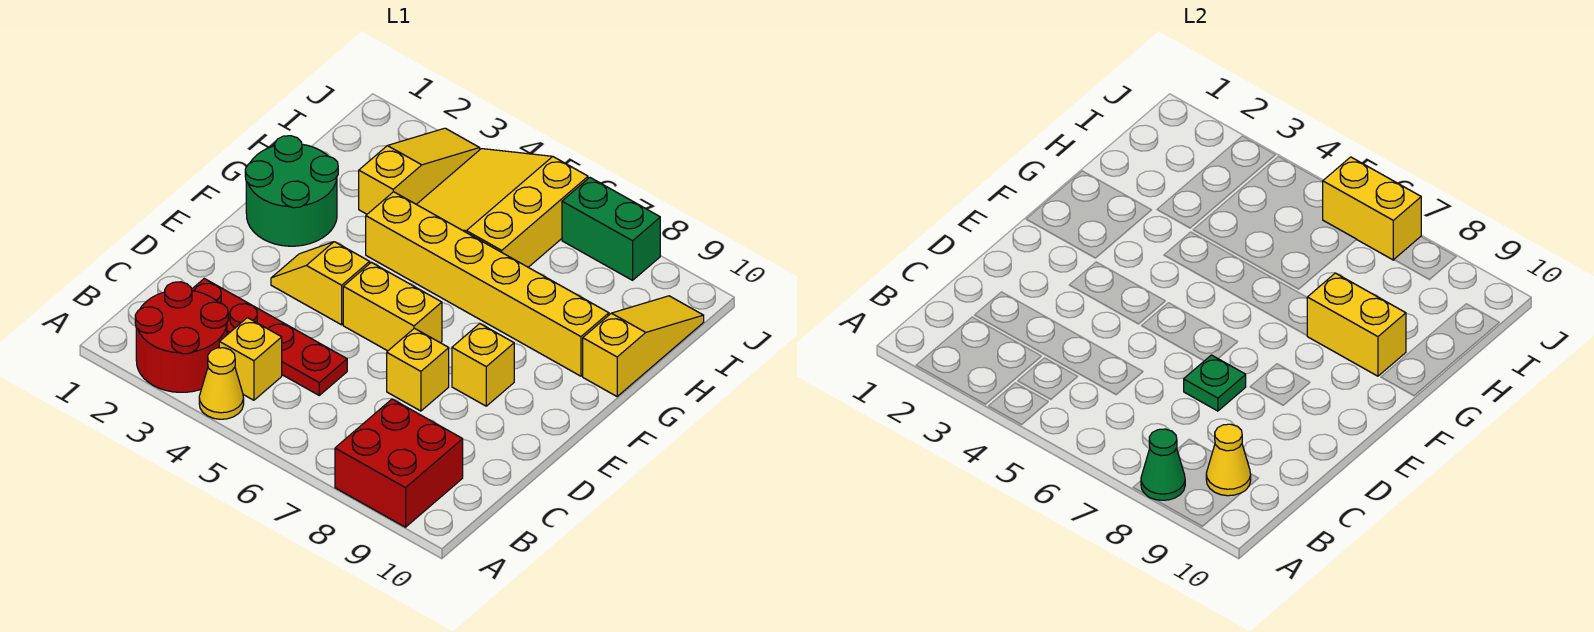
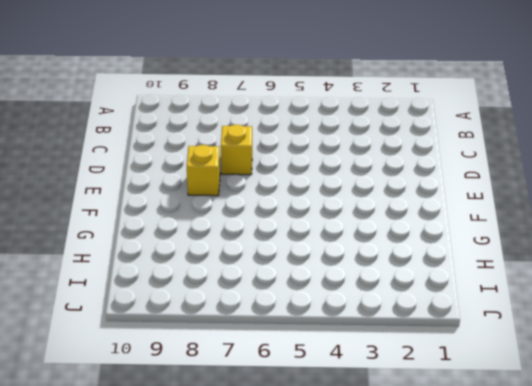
none -> red 2x2 round brick [135,282,228,392]
none -> yellow 1x1 cone [199,348,244,419]
none -> red 2x2 brick [335,399,463,527]

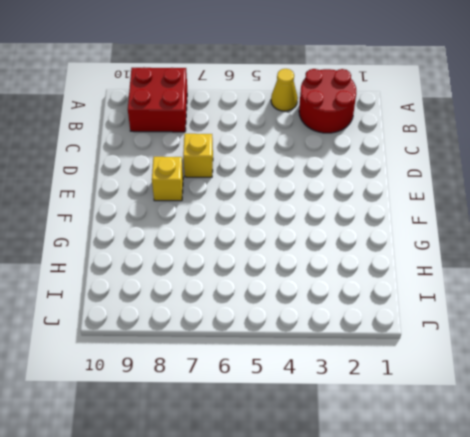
none -> yellow 1x1 brick [219,318,282,400]
none -> red 1x4 plate [192,279,347,395]
none -> yellow 1x2 slope [271,242,370,325]

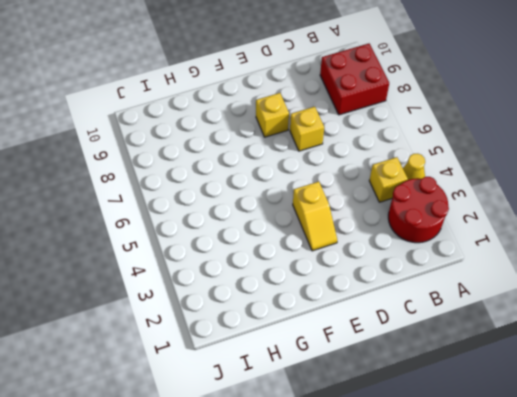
none -> red 1x4 plate [192,279,347,395]
none -> yellow 1x2 brick [343,262,442,351]
none -> green 2x2 round brick [245,136,338,246]

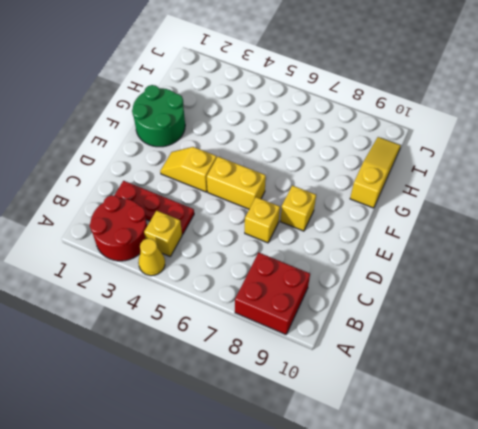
red 1x3 plate [114,181,194,234] -> red 1x4 plate [192,279,347,395]
none -> yellow 1x6 brick [366,192,609,376]
none -> yellow 1x3 slope [359,128,480,214]
none -> yellow 3x3 slope [417,149,588,267]

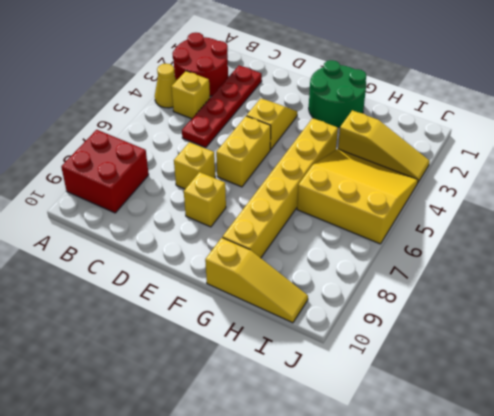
none -> green 1x2 brick [562,178,660,280]
none -> green 1x1 cone [1141,429,1185,500]
none -> yellow 1x1 cone [1206,424,1251,496]

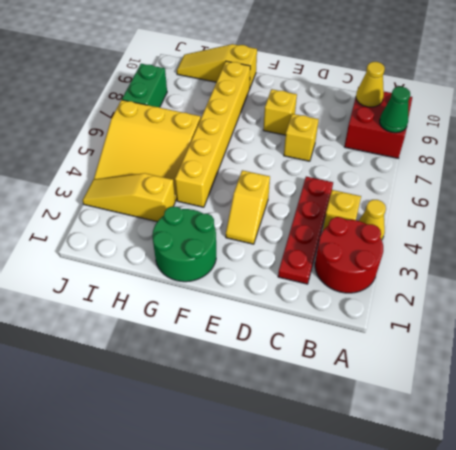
none -> yellow 1x2 brick [343,262,442,351]
none -> green 1x1 plate [1184,355,1246,411]
none -> yellow 1x2 brick [1307,273,1406,376]

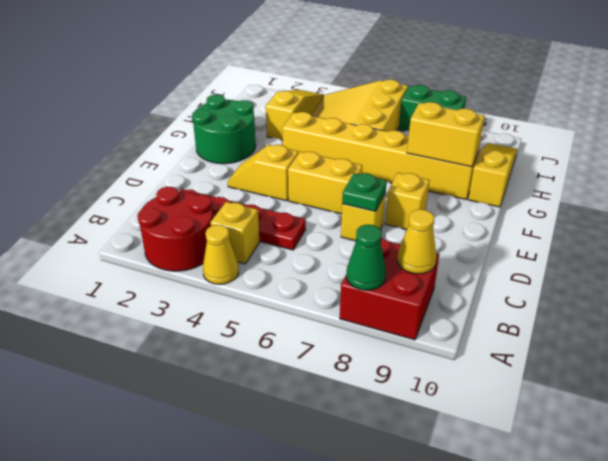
none -> yellow 1x2 brick [1323,157,1421,260]

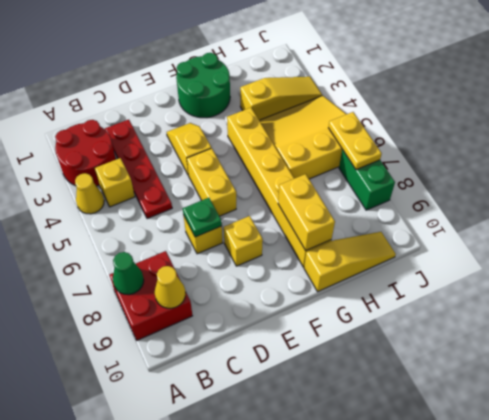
yellow 1x2 plate [328,112,382,170] -> yellow 1x2 brick [1323,157,1421,260]

